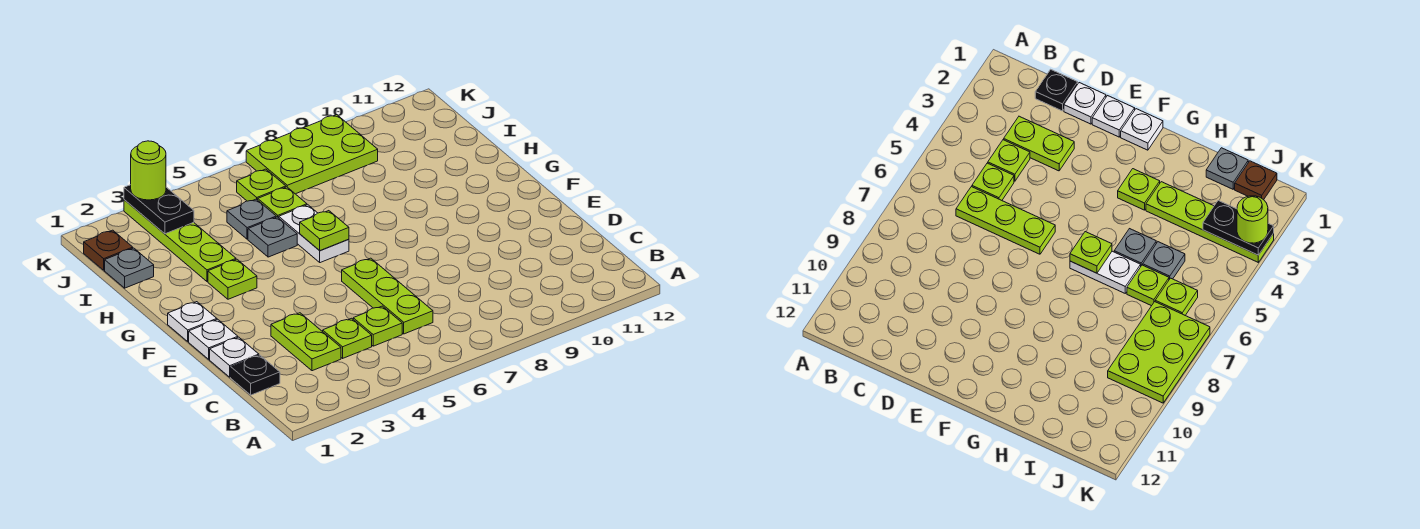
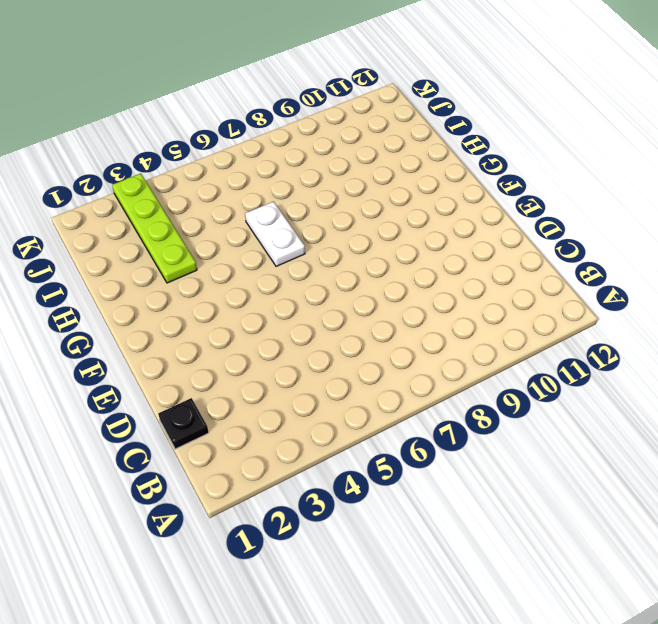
none -> lime 1x2 plate [271,313,341,371]
none -> lime 1x1 plate [323,318,372,358]
none -> lime 1x1 plate [353,306,402,346]

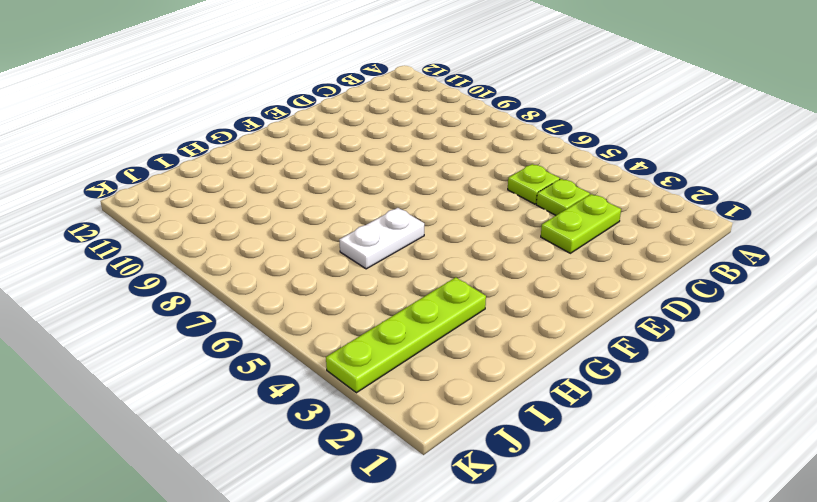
none -> black 1x1 plate [231,355,280,395]
none -> lime 1x3 plate [342,258,433,334]
none -> white 1x1 plate [210,337,259,377]

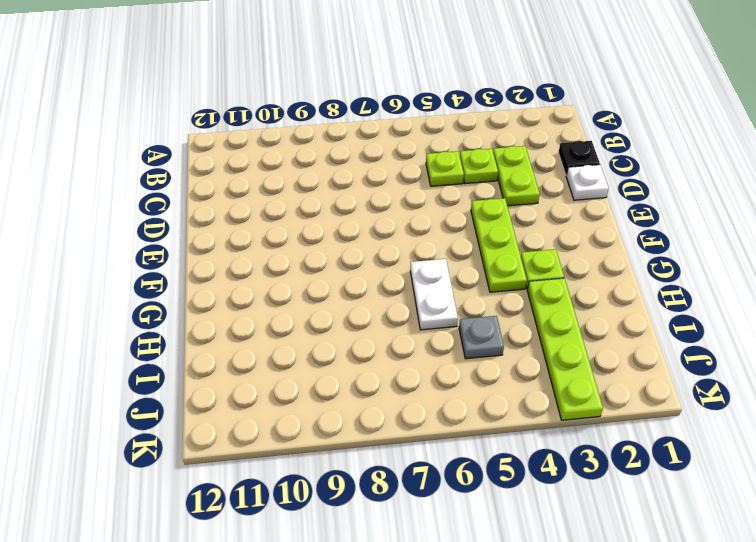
lime 1x3 plate [471,198,527,292] -> lime 1x3 plate moved to [342,258,433,334]
none -> white 1x1 plate [189,319,238,359]
none -> white 1x1 plate [168,302,217,342]
none -> grey 1x1 plate [248,217,297,257]

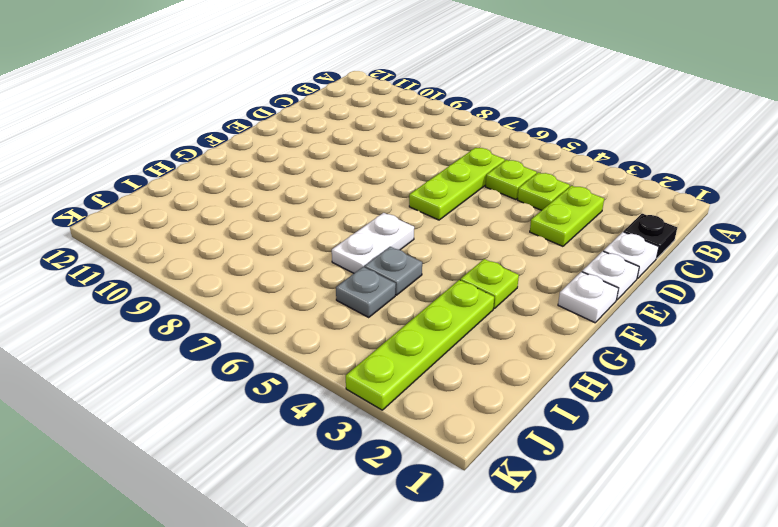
none -> grey 1x1 plate [105,248,154,288]
none -> lime 1x1 plate [258,187,307,218]
none -> brown 1x1 plate [84,230,133,270]

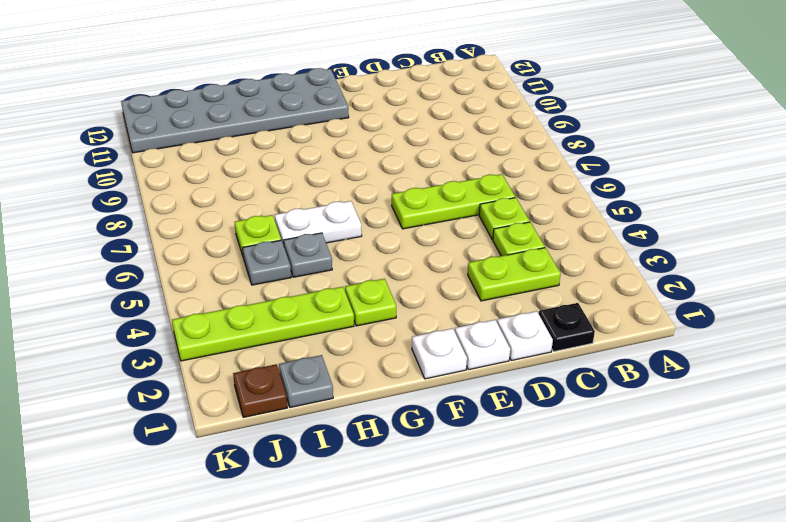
grey 2x6 plate [121,68,349,153] -> none
none -> lime 1x1 plate [237,169,286,201]
none -> lime 2x3 plate [246,115,378,194]
none -> lime 1x1 plate [300,211,349,251]

